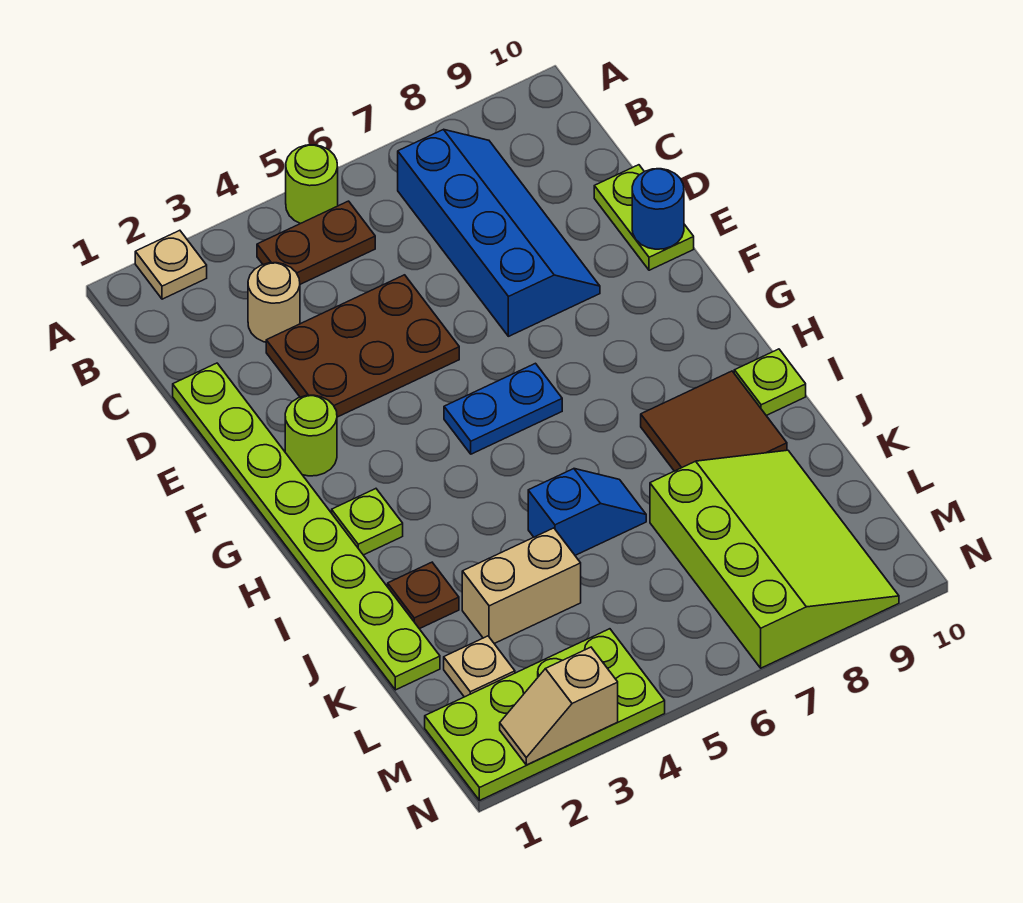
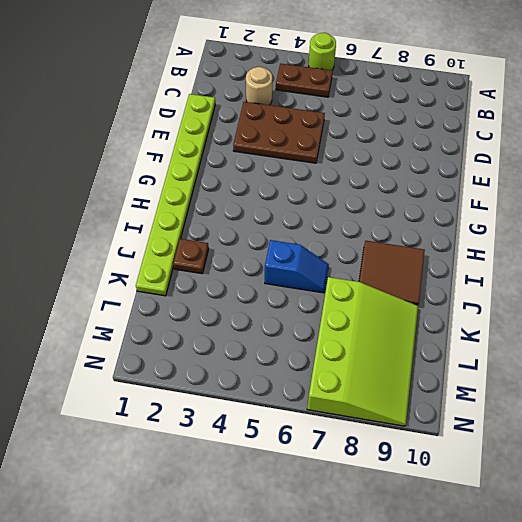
none -> tan 1x1 plate [135,230,207,299]
none -> blue 2x4 slope [398,130,600,336]
none -> lime 1x2 plate [594,165,694,270]

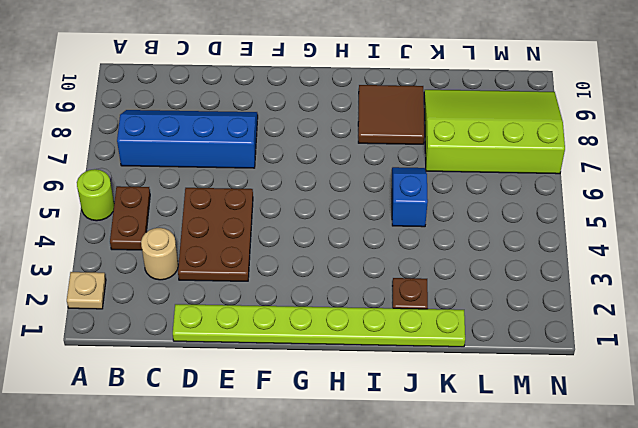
none -> lime 1x2 plate [594,165,694,270]
none -> lime 1x1 round brick [285,395,337,476]
none -> blue 1x2 plate [444,363,562,454]

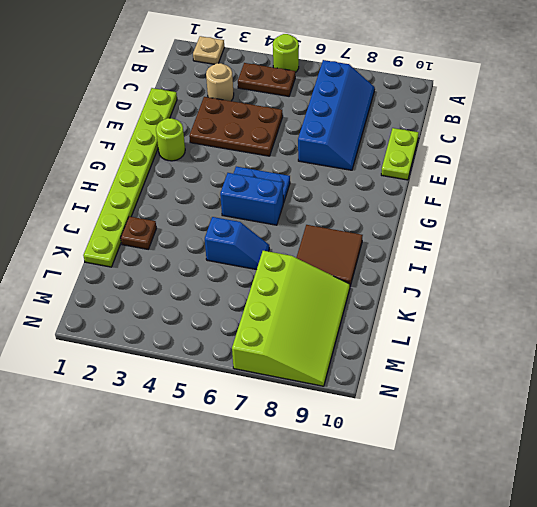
blue 1x2 brick [220,173,283,225] -> none
none -> lime 1x1 plate [332,489,403,555]
none -> lime 1x1 plate [734,349,806,415]
none -> tan 1x2 brick [462,528,581,644]

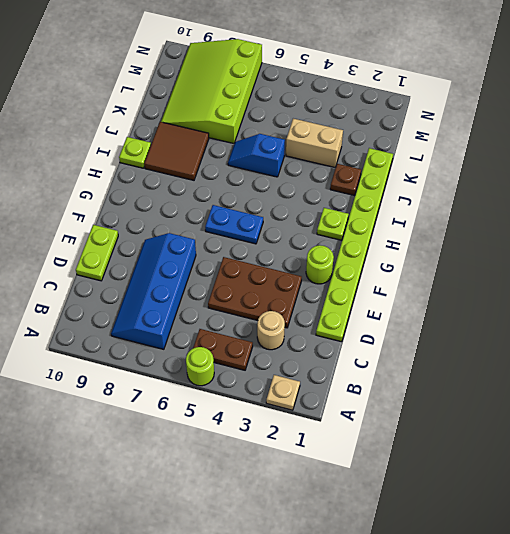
none -> tan 1x1 plate [444,636,515,697]
none -> lime 2x4 plate [425,629,665,801]
none -> blue 1x1 round brick [632,169,684,249]

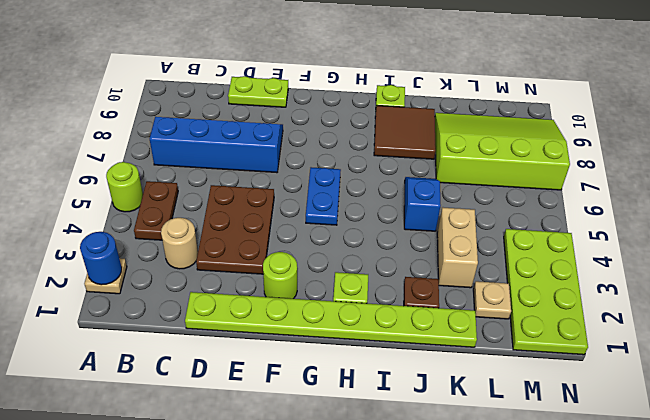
blue 1x1 round brick [80,232,122,285] -> blue 1x1 round brick moved to [632,169,684,249]
none -> tan 1x2 slope [500,647,618,765]

